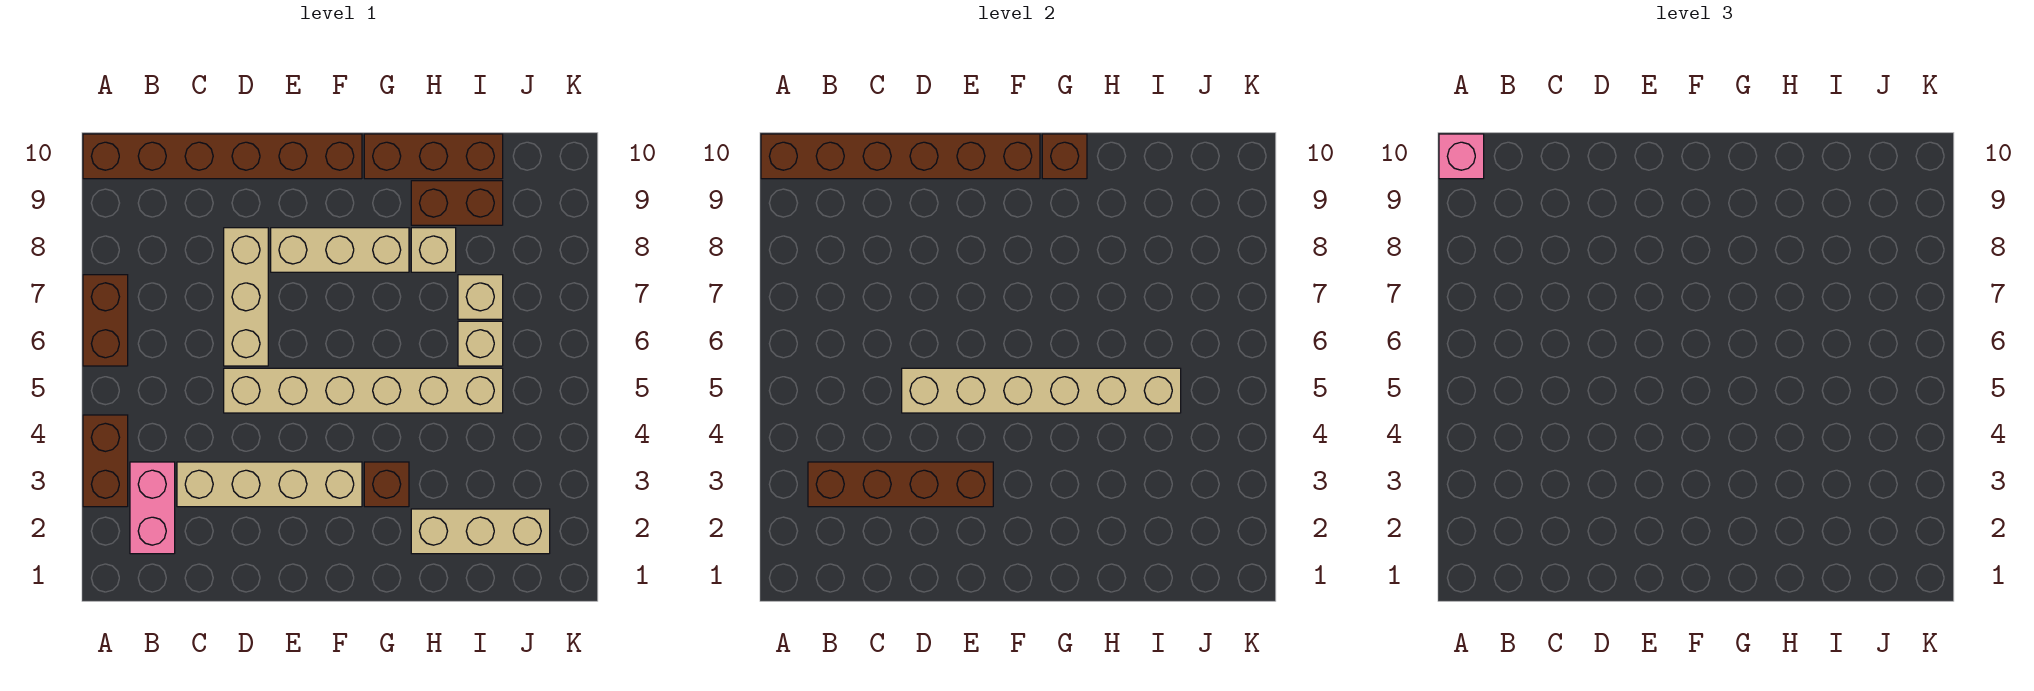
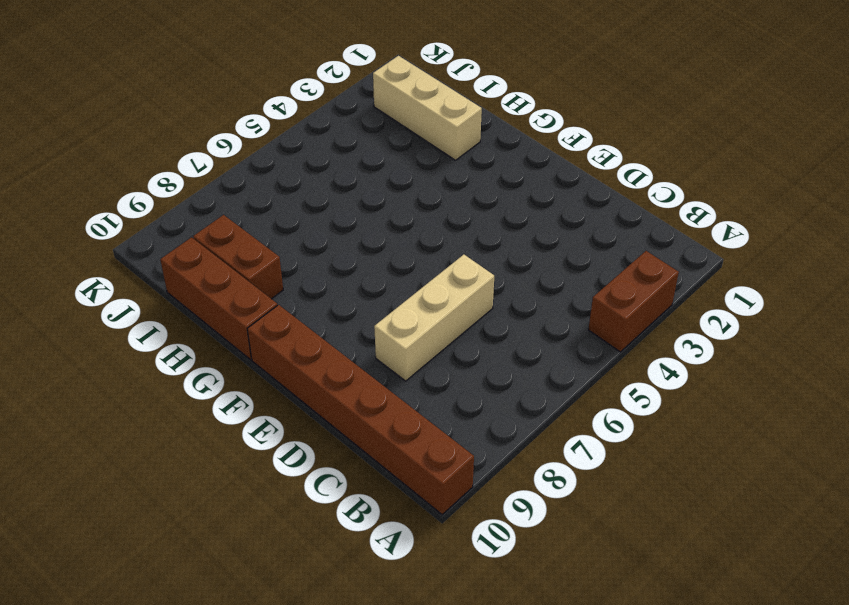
none -> brown 1x2 brick [83,275,128,366]
none -> pink 1x2 brick [130,462,175,554]
none -> tan 1x4 brick [177,462,362,507]

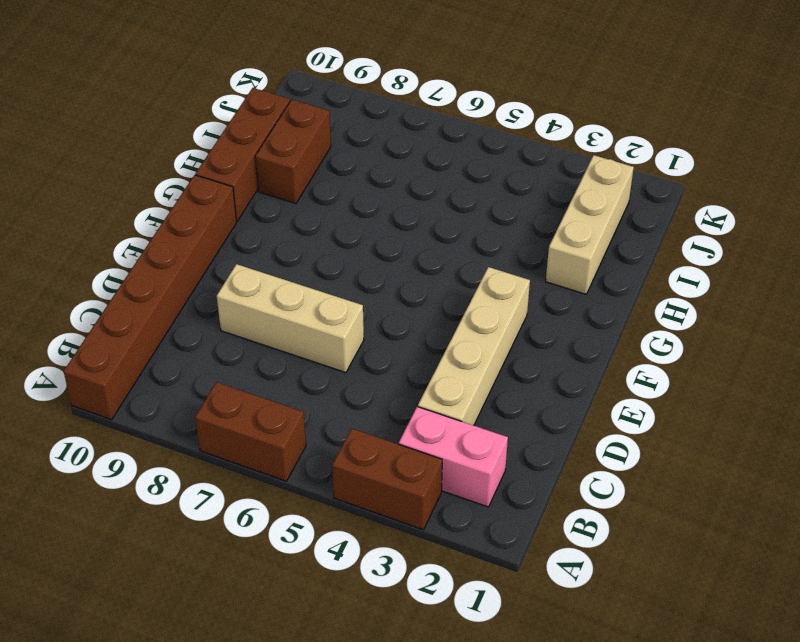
none -> tan 1x6 brick [224,368,503,413]
none -> tan 1x3 brick [271,228,409,272]
none -> brown 1x1 brick [364,462,409,507]

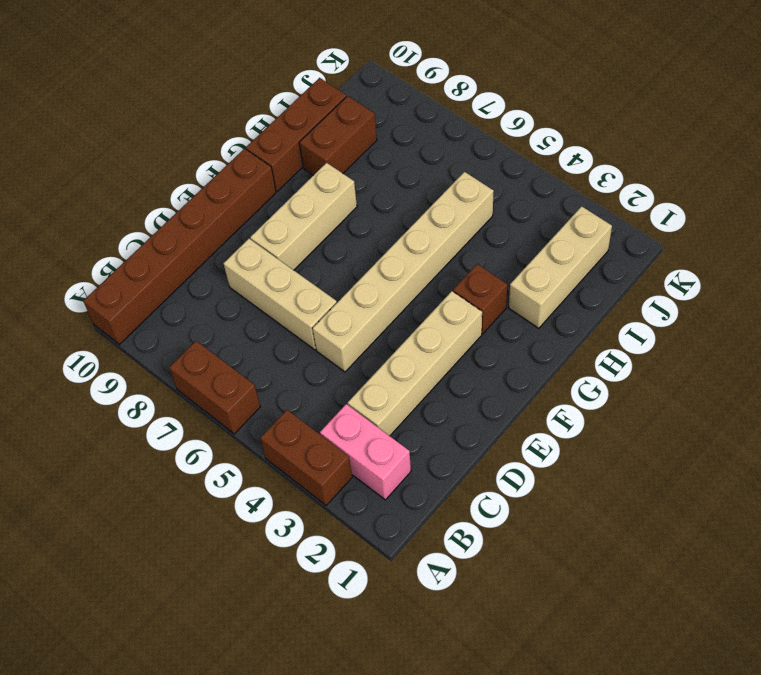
none -> tan 1x1 brick [411,228,456,272]
none -> tan 1x1 brick [458,321,503,366]
none -> tan 1x1 brick [458,275,503,319]

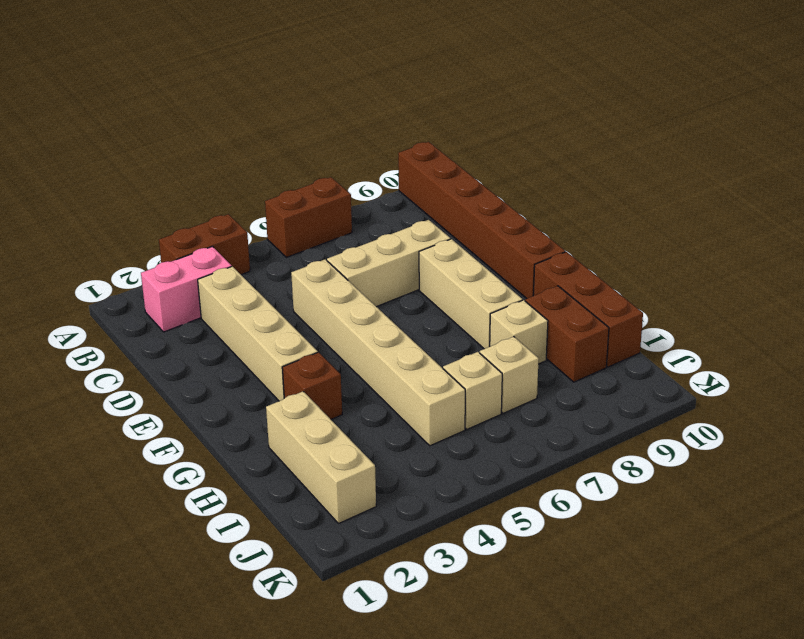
none -> brown 1x6 brick [761,134,1040,179]
none -> brown 1x4 brick [808,462,993,507]
none -> tan 1x6 brick [902,368,1181,413]

